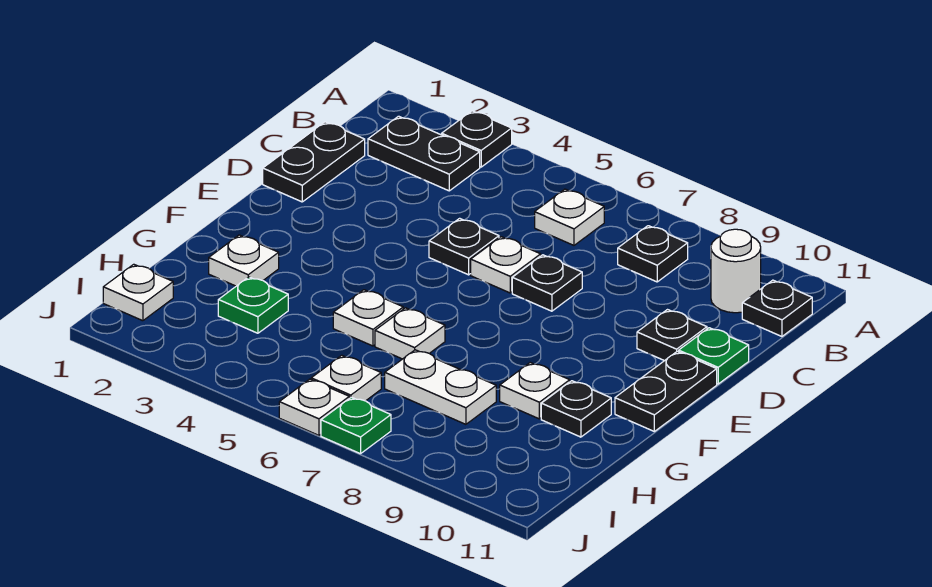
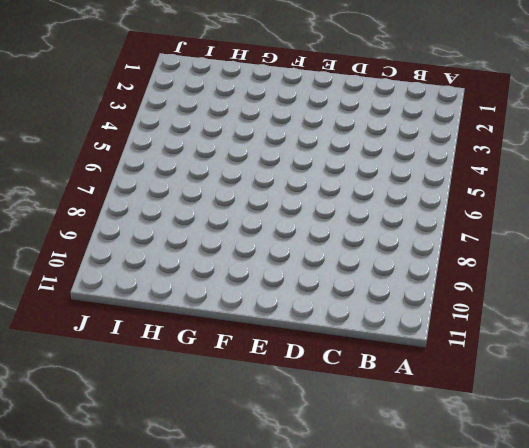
none -> black 1x1 plate [442,111,512,167]
none -> black 1x2 plate [368,116,480,191]
none -> white 1x1 plate [535,189,604,245]

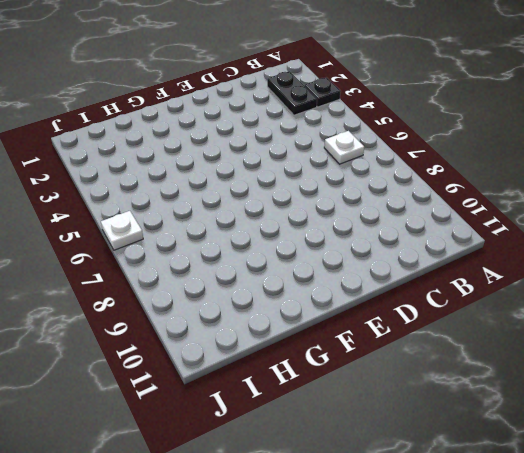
none -> black 1x1 plate [618,226,688,282]
none -> white 1x1 round brick [711,229,761,313]
none -> black 1x1 plate [742,280,812,336]

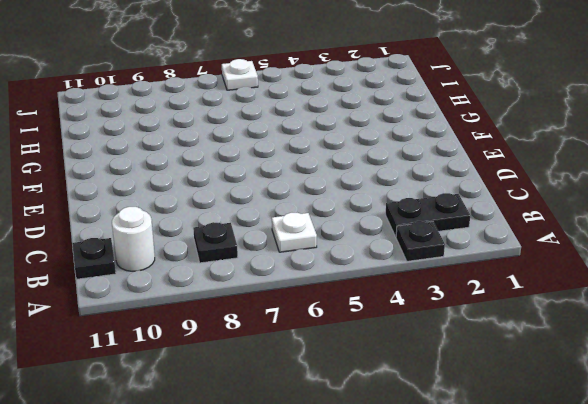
none -> black 1x2 plate [263,122,365,202]
none -> black 1x1 plate [429,218,499,275]
none -> white 1x1 plate [471,237,541,293]

